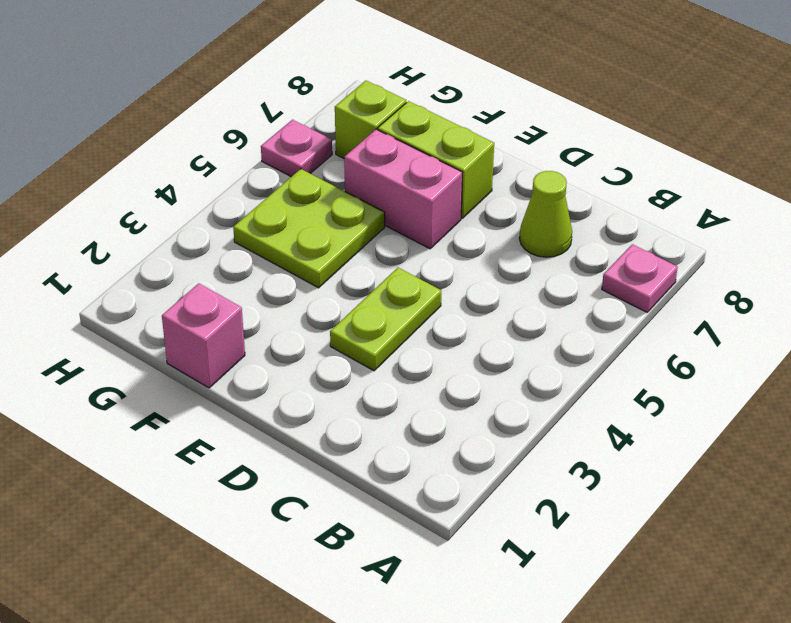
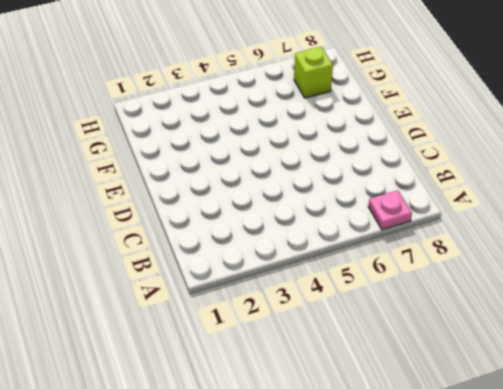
none -> lime 1x1 cone [519,171,572,257]
none -> lime 1x2 plate [330,268,441,371]

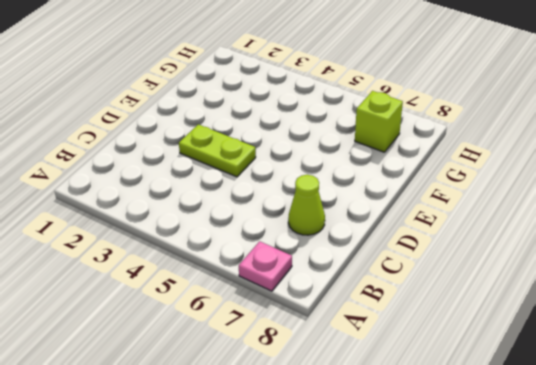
none -> pink 1x2 brick [344,129,463,249]
none -> lime 1x2 brick [378,101,494,218]

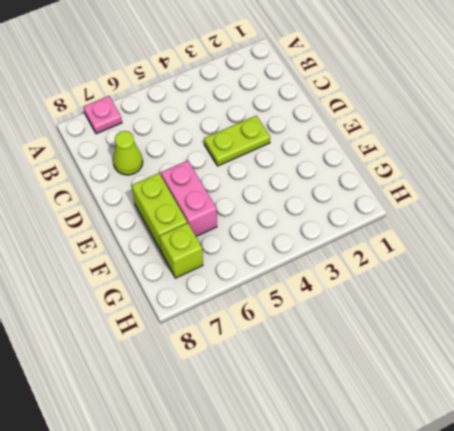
none -> pink 1x1 brick [162,283,245,388]
none -> lime 2x2 plate [233,169,385,288]

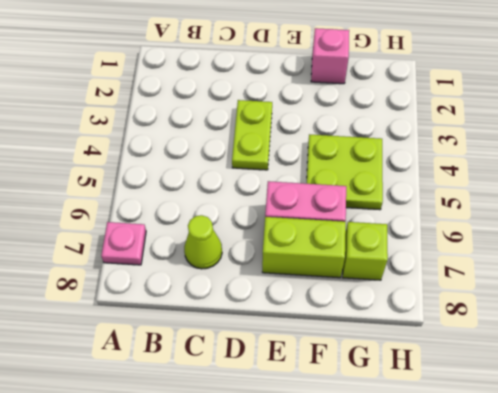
none -> pink 1x1 plate [261,120,332,177]

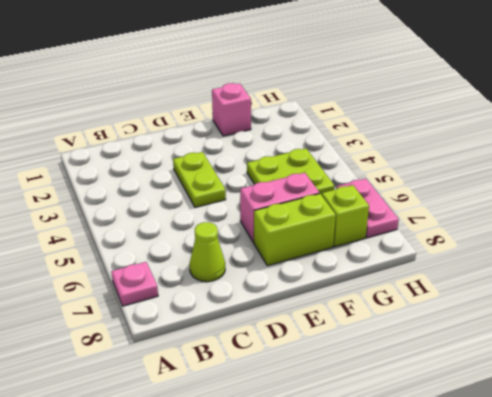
pink 1x2 plate [337,179,399,238] -> pink 1x1 plate [261,120,332,177]

